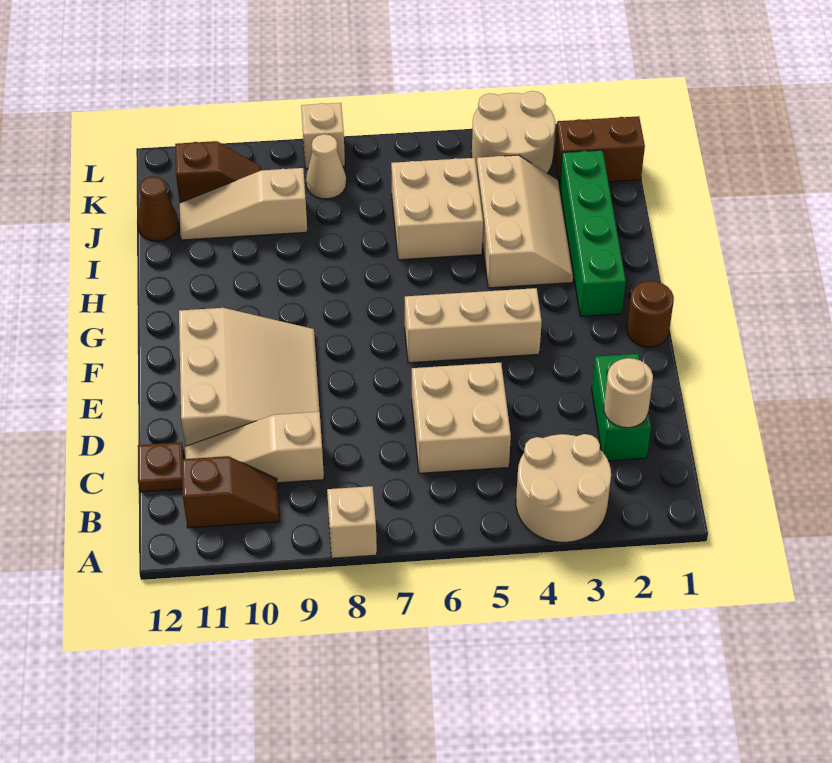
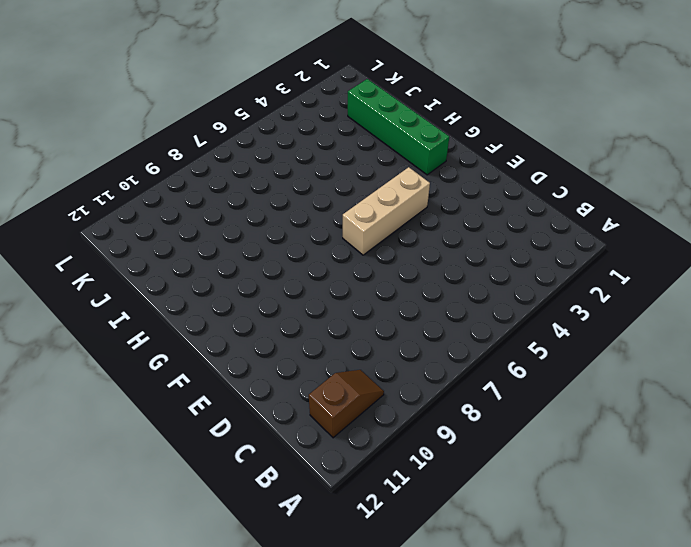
none -> tan 2x2 round brick [516,434,611,542]
none -> tan 1x1 brick [327,486,377,558]
none -> green 1x2 brick [592,354,651,461]

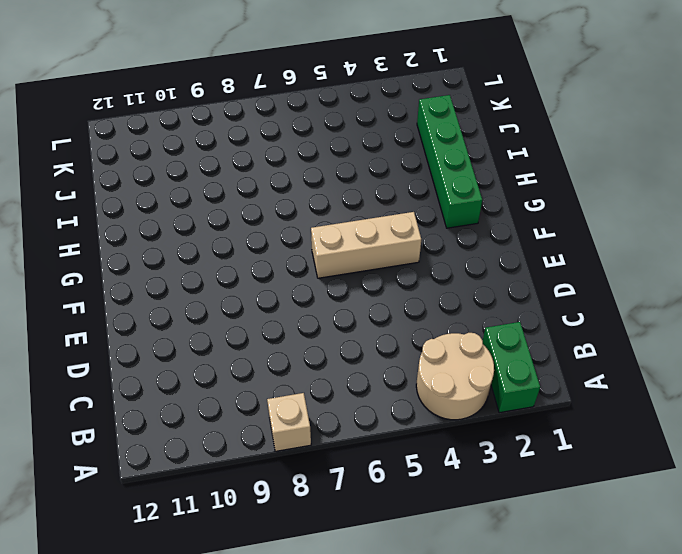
green 1x2 brick [483,322,540,413] -> green 1x2 brick moved to [592,354,651,461]
none -> brown 1x2 slope [182,456,279,528]
none -> tan 2x2 brick [412,363,511,473]
none -> tan 1x3 slope [185,412,324,483]

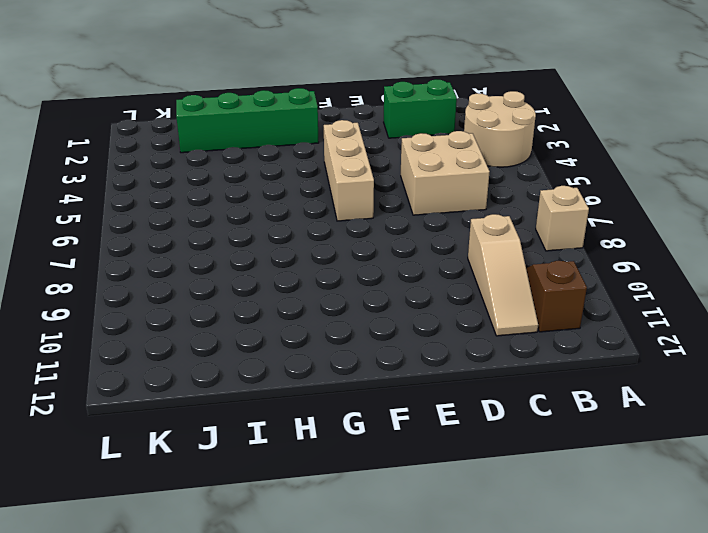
none -> brown 1x1 plate [138,442,184,492]
none -> tan 3x3 slope [179,308,319,446]
none -> brown 1x1 round brick [627,281,674,347]

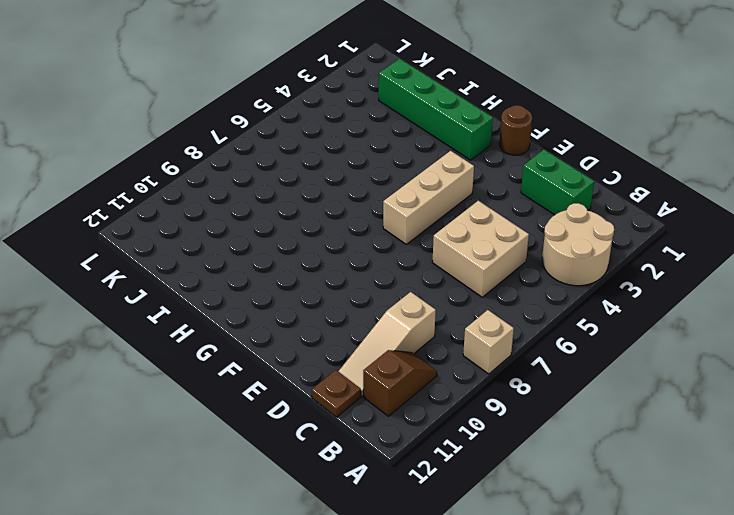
none -> tan 3x3 slope [179,308,319,446]
none -> tan 2x3 slope [477,155,573,288]
none -> tan 2x2 brick [391,158,483,260]

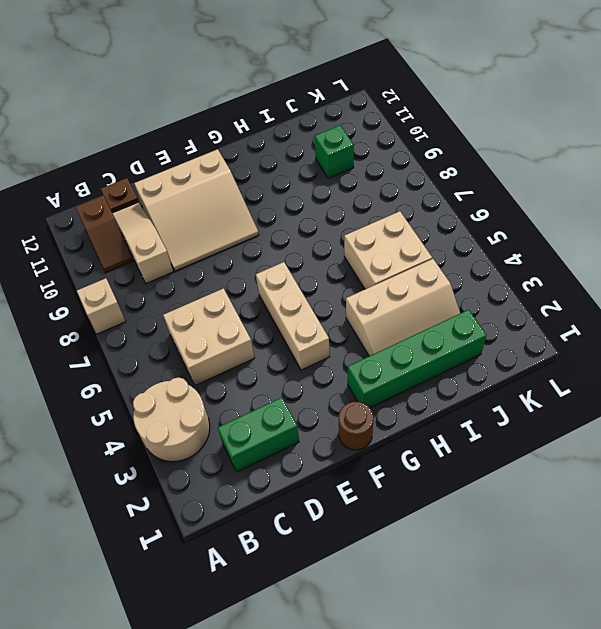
green 1x1 brick [315,125,354,178] -> tan 1x3 slope [180,168,307,240]
none -> brown 1x1 cone [137,176,179,241]
none -> brown 1x2 brick [555,116,645,185]
none -> tan 2x2 round brick [472,91,555,173]

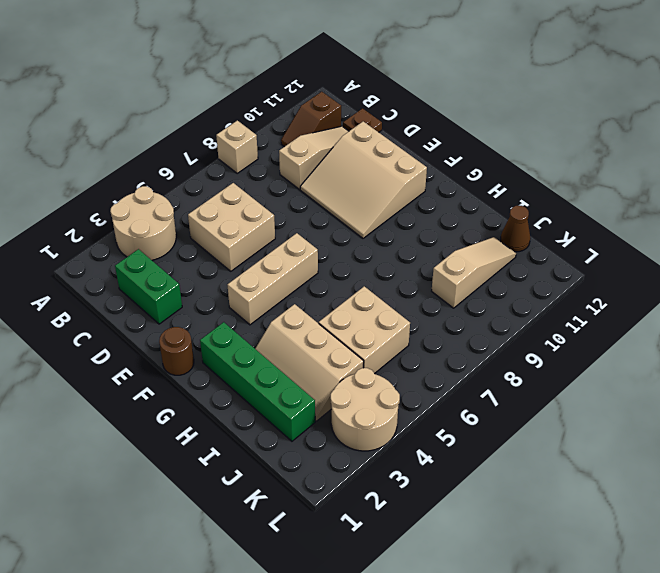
none -> brown 1x2 brick [555,116,645,185]
none -> tan 1x1 cone [306,134,346,199]
none -> brown 1x2 slope [175,141,261,203]

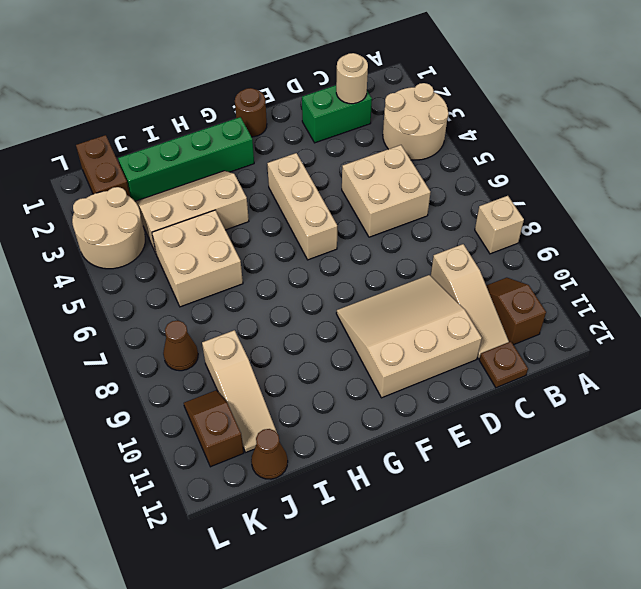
brown 1x1 cone [163,321,198,371] -> tan 1x1 cone [306,134,346,199]
none -> tan 1x1 brick [301,103,345,169]

